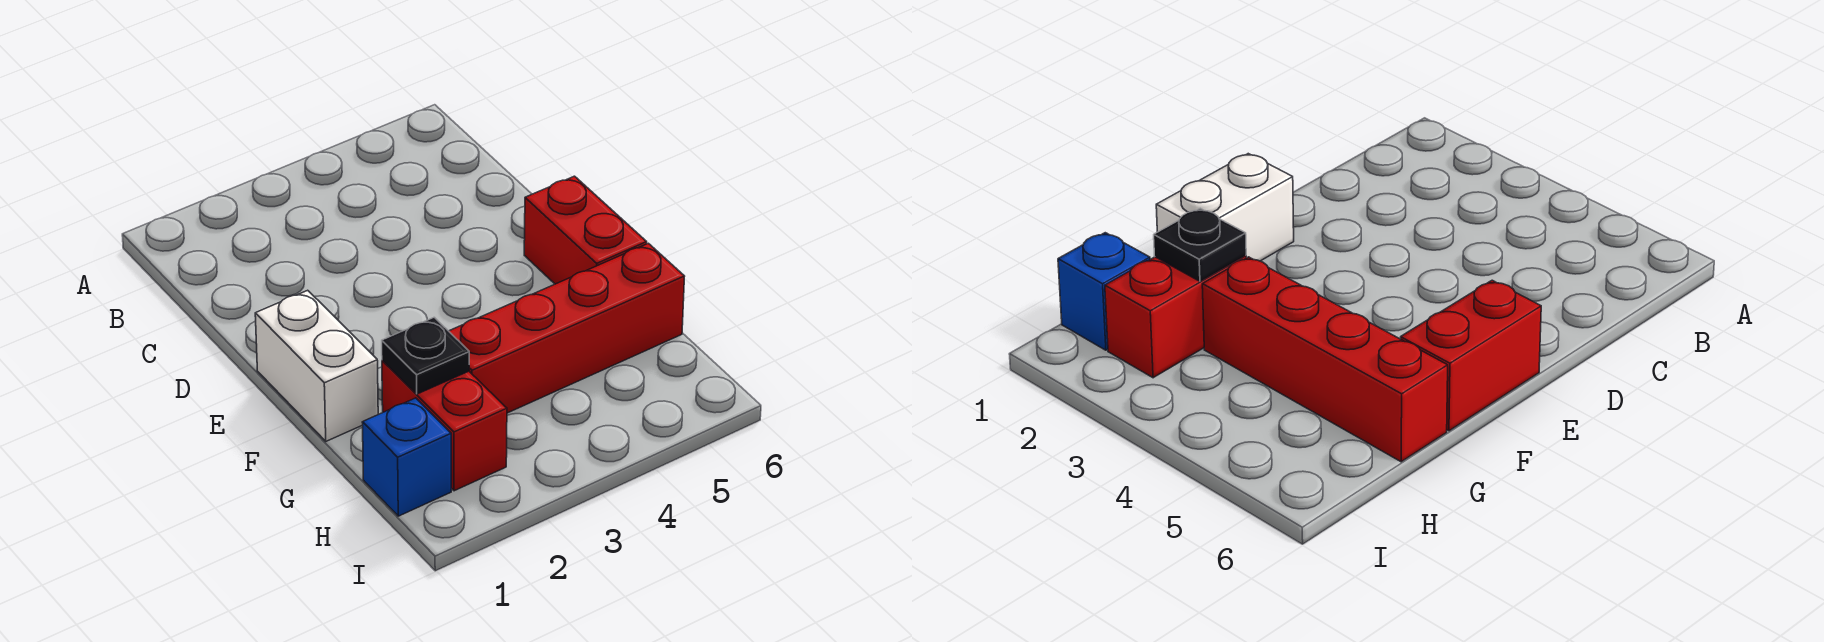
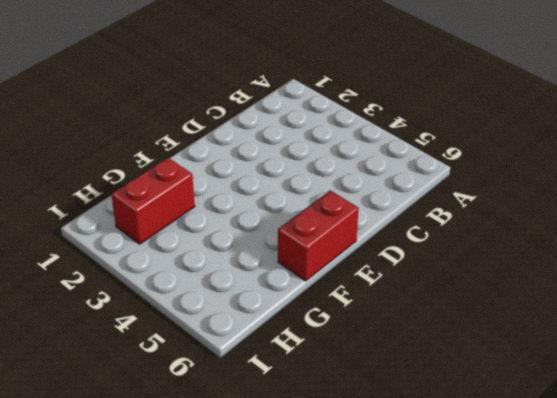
none -> white 1x2 brick [255,290,378,441]
none -> red 1x4 brick [449,243,685,413]

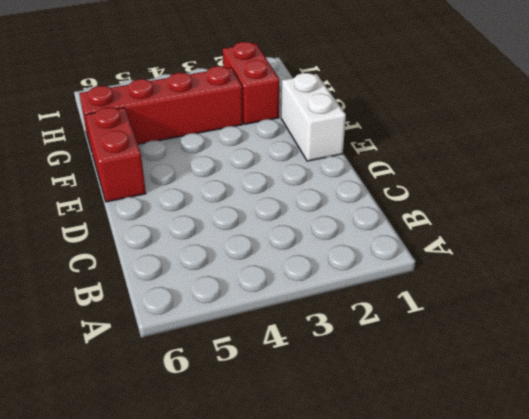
none -> blue 1x1 brick [362,398,451,516]
none -> black 1x1 plate [382,317,469,394]

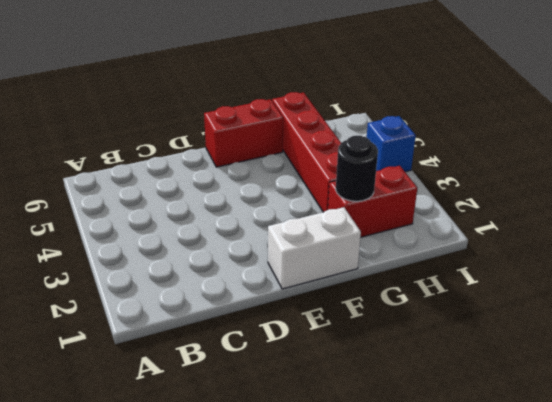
black 1x1 round brick [336,136,378,201] -> black 1x1 plate [382,317,469,394]
blue 1x1 brick [367,116,416,172] -> blue 1x1 brick moved to [362,398,451,516]

